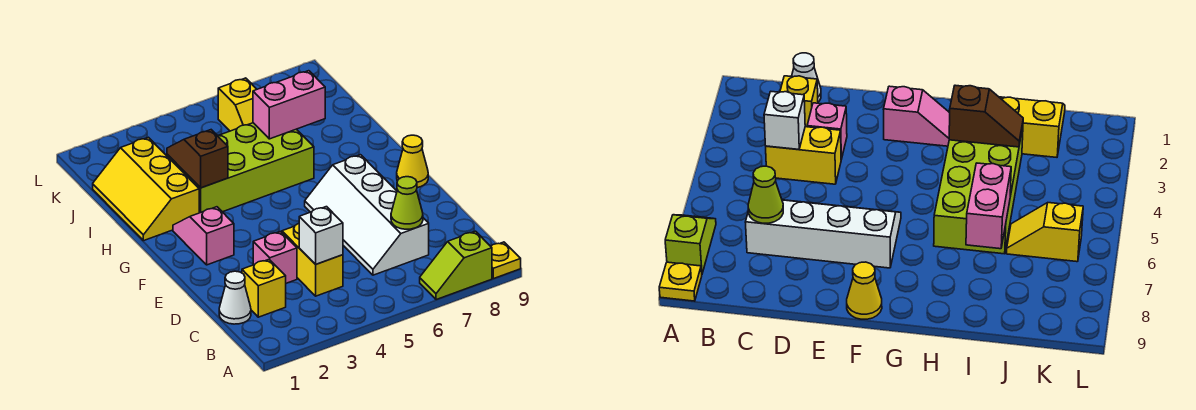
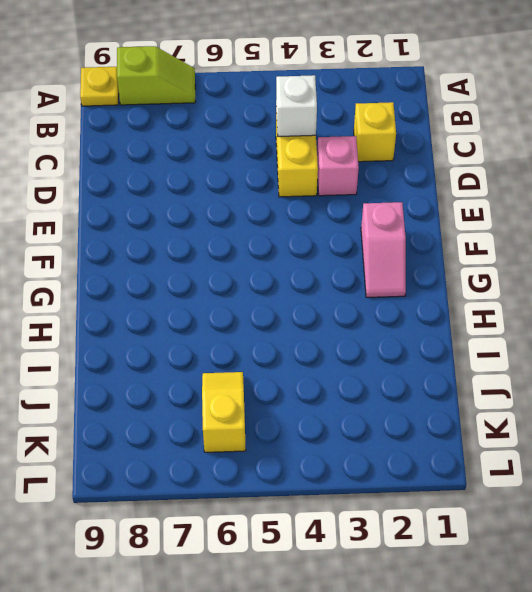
none -> white 1x1 cone [219,271,251,324]
none -> white 2x4 slope [305,155,429,275]
none -> yellow 1x1 cone [397,135,428,188]

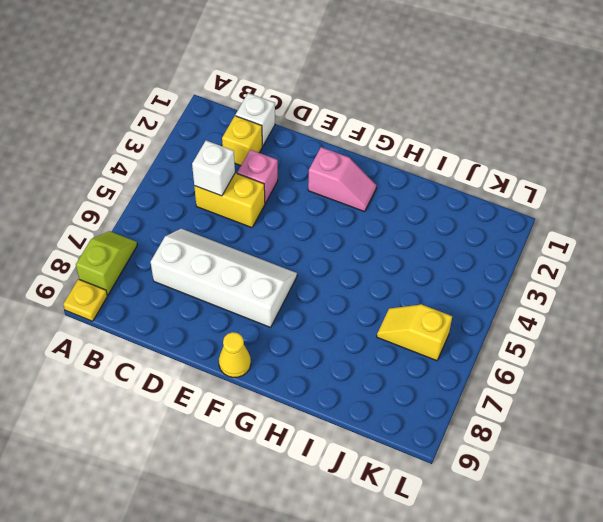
white 1x1 brick [236,93,275,146] -> white 1x1 cone [219,271,251,324]
none -> yellow 2x3 slope [93,137,199,241]
none -> lime 2x4 brick [167,123,314,213]
none -> lime 1x1 cone [391,177,423,229]

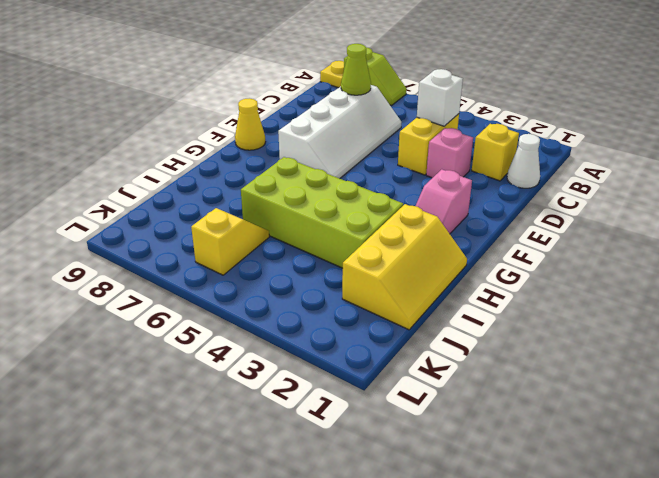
none -> brown 1x2 slope [167,130,228,188]
none -> pink 1x2 brick [253,71,325,139]

